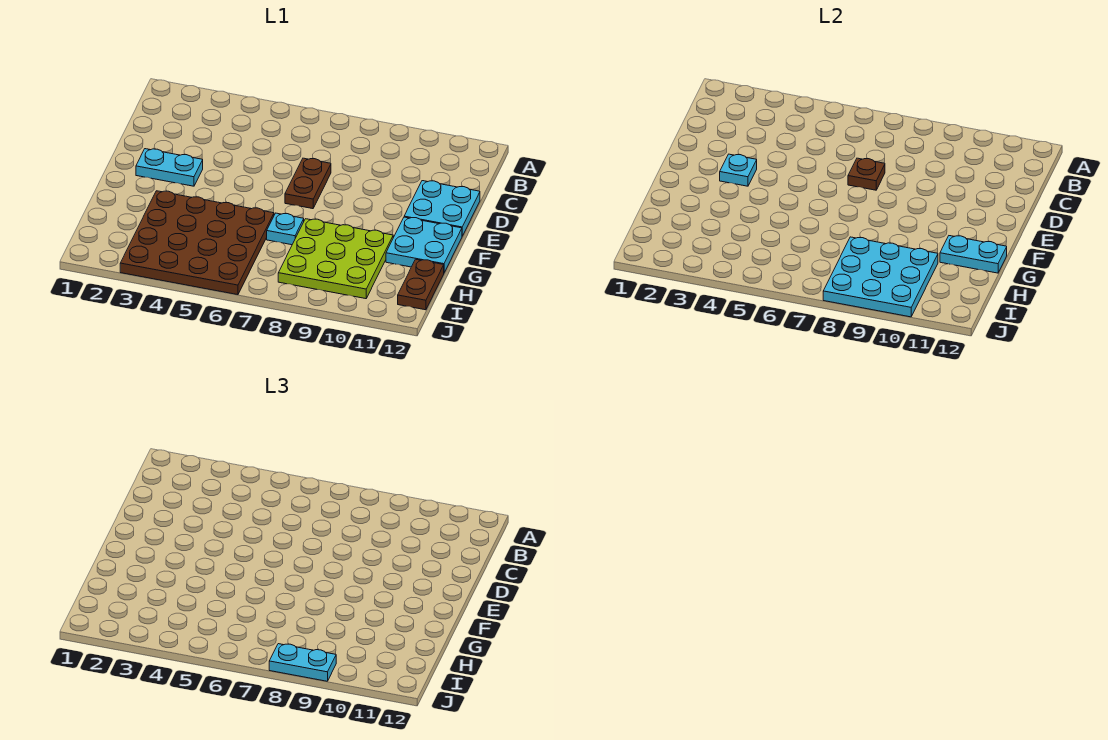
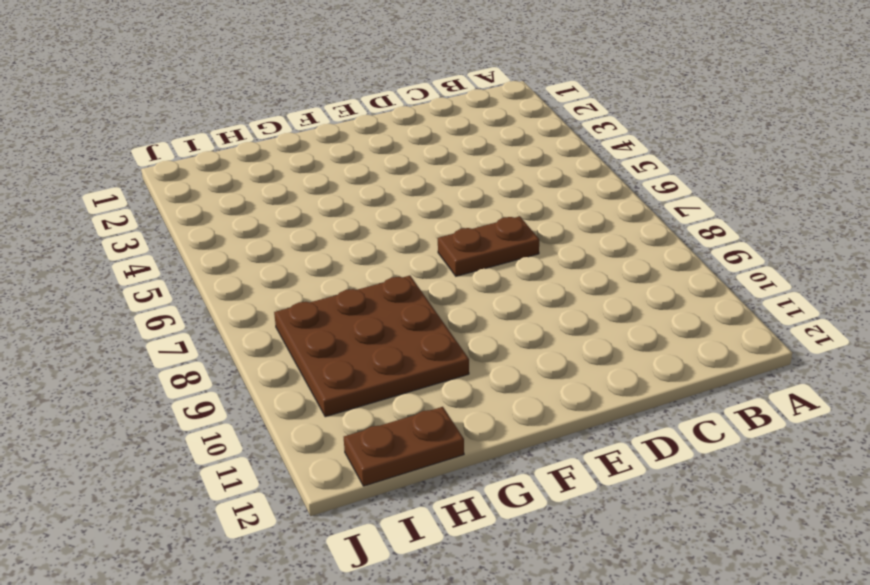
brown 3x3 plate [274,276,469,417] -> lime 3x3 plate [278,219,393,299]
none -> cyan 2x2 plate [404,181,480,236]
none -> cyan 1x2 plate [136,149,203,186]
none -> cyan 2x2 plate [386,217,462,272]

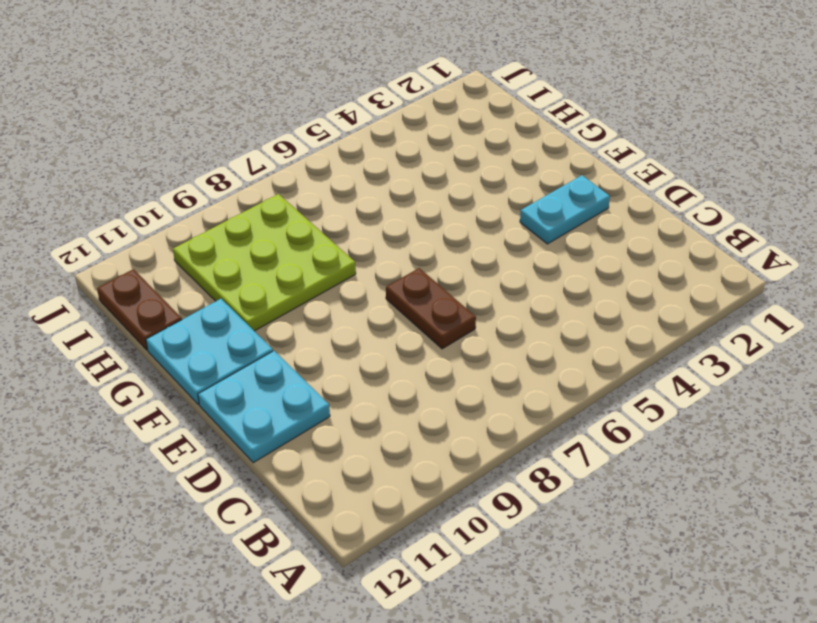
none -> brown 4x4 plate [120,191,274,295]
none -> cyan 1x1 plate [267,213,304,245]
none -> brown 1x1 plate [848,158,885,190]

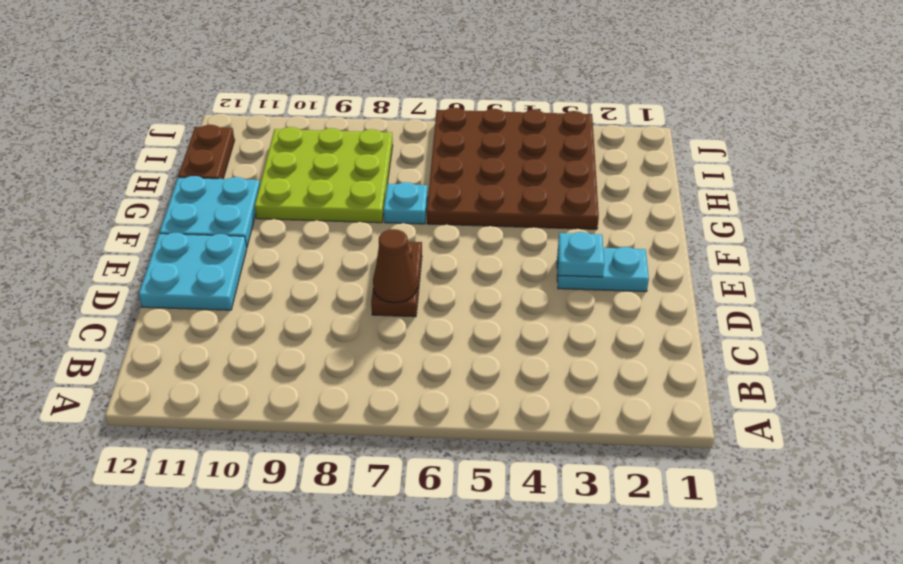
brown 1x1 cone [373,229,417,303] -> brown 1x1 plate [848,158,885,190]
none -> cyan 1x2 plate [940,236,1007,273]
none -> cyan 3x3 plate [823,237,938,317]
none -> cyan 1x2 plate [269,644,336,681]

